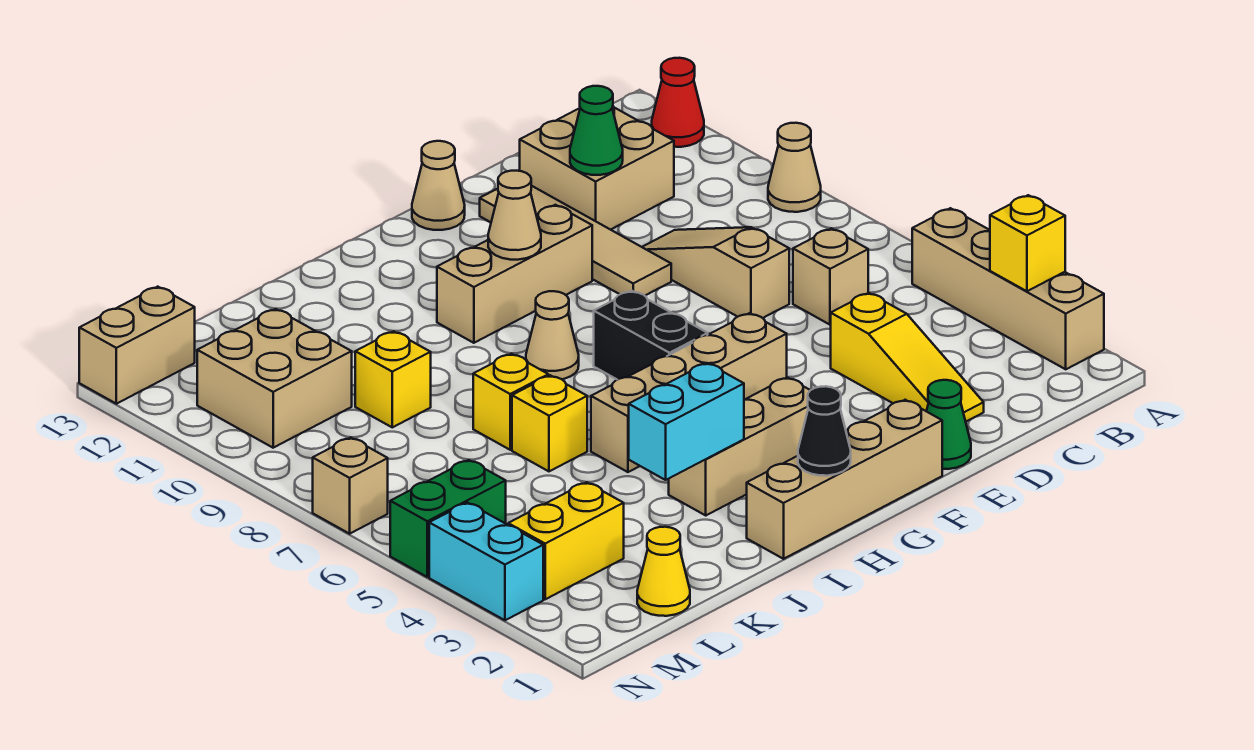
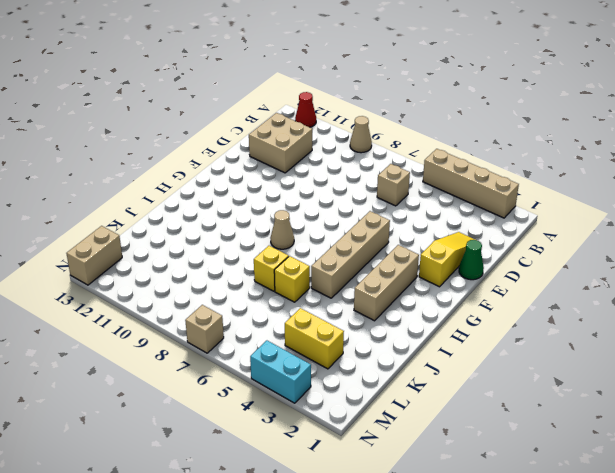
yellow 1x3 slope [419,232,475,287] -> yellow 1x3 slope turned to [831,293,984,421]
yellow 1x2 brick [285,308,344,369] -> yellow 1x2 brick turned to [508,482,624,599]
none -> tan 1x3 slope [643,227,789,318]
none -> tan 1x4 tile [480,186,671,296]
none -> tan 1x4 brick [747,400,942,559]
none -> tan 1x3 brick [437,205,592,343]

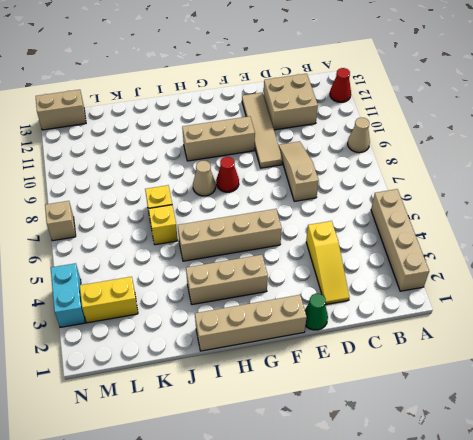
red 1x1 cone [216,157,239,192] -> none
none -> tan 1x1 brick [793,228,868,325]
none -> tan 1x1 cone [412,141,465,230]
none -> black 1x2 brick [594,291,708,380]
none -> yellow 1x1 brick [355,331,431,427]

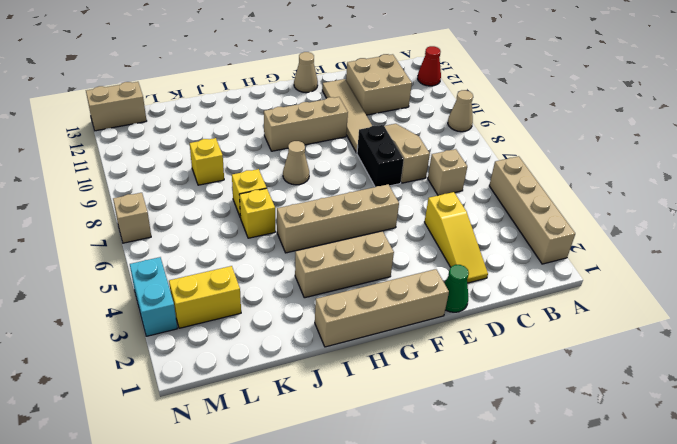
black 1x2 brick [357,125,404,187] -> black 1x2 brick moved to [594,291,708,380]
none -> yellow 1x1 cone [637,527,690,616]
none -> tan 2x2 brick [197,309,352,448]
none -> green 1x2 brick [390,460,506,577]
none -> yellow 1x1 brick [990,195,1065,291]

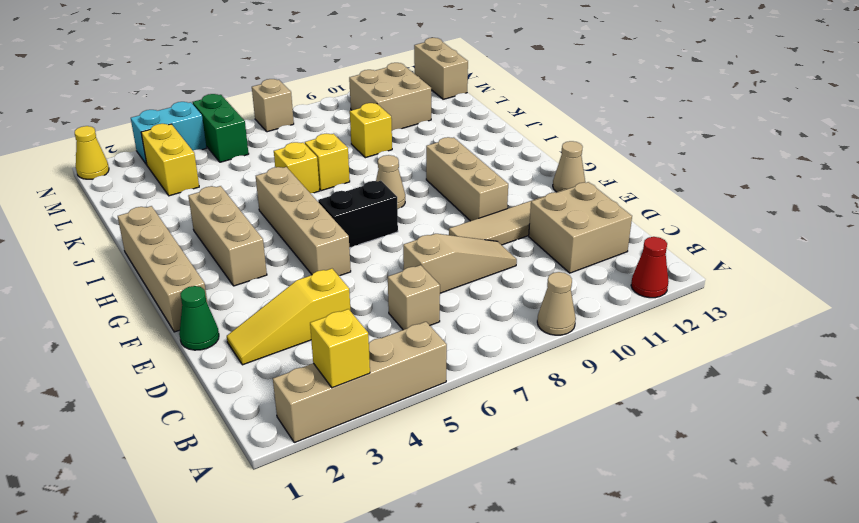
yellow 1x1 cone [75,126,109,179] -> yellow 1x1 cone moved to [637,527,690,616]
none -> green 1x1 cone [570,86,623,175]
none -> tan 1x1 cone [488,171,541,260]
none -> black 1x1 cone [798,386,851,476]
none -> cyan 1x2 brick [629,363,744,480]

